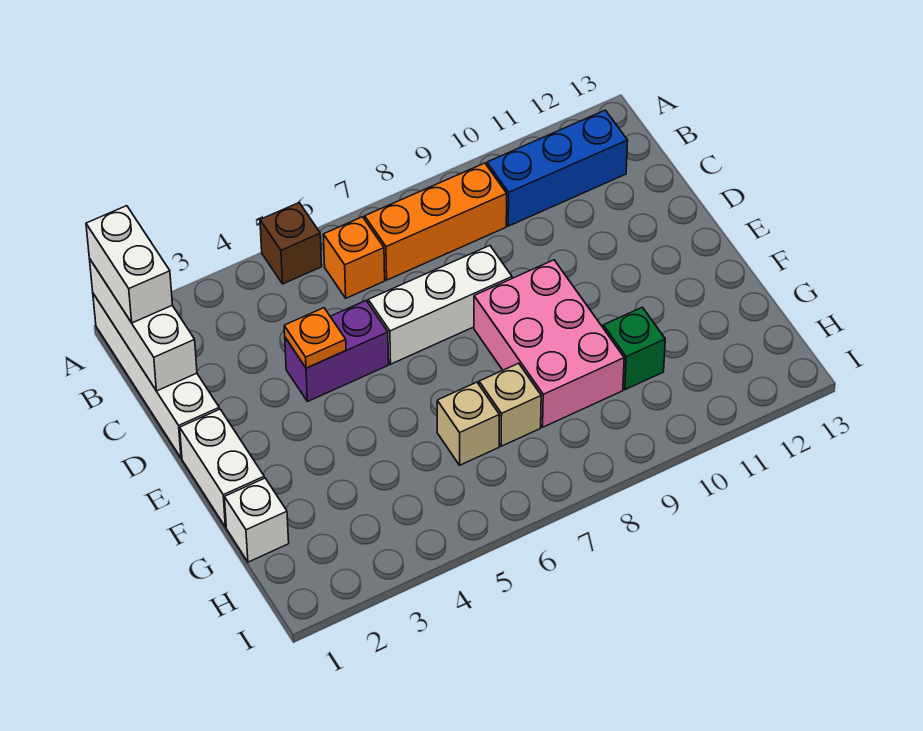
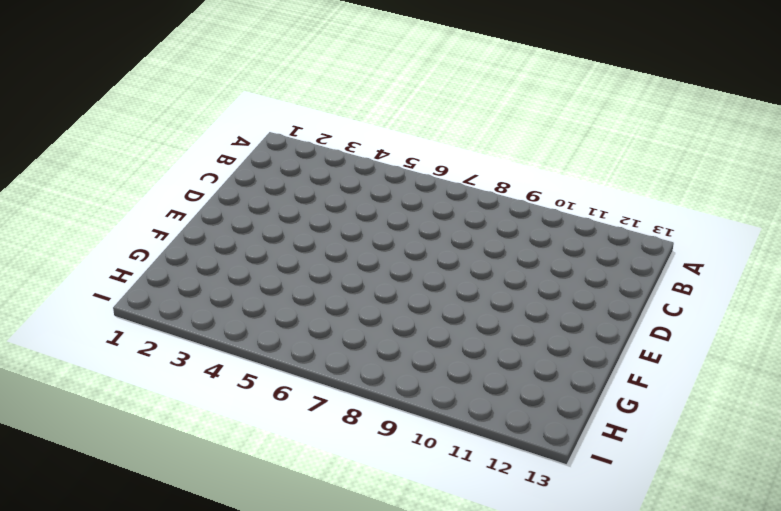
none -> white 1x4 brick [93,294,219,458]
none -> brown 1x1 brick [260,203,322,284]
none -> orange 1x1 brick [323,217,385,298]

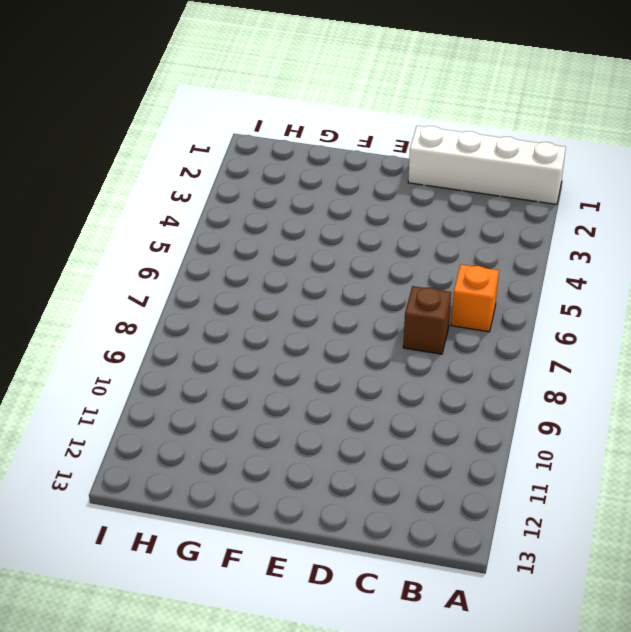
brown 1x1 brick [403,286,451,354] -> brown 1x1 brick moved to [260,203,322,284]
none -> orange 1x3 brick [365,163,507,280]
none -> blue 1x3 brick [487,110,628,226]
none -> purple 1x2 brick [285,301,389,402]

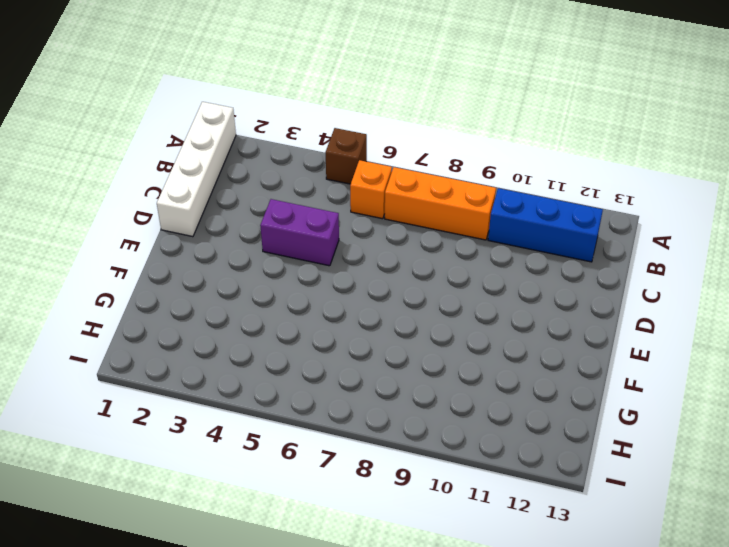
none -> white 1x3 brick [368,246,512,364]
none -> white 1x2 brick [180,409,264,527]
none -> pink 2x3 brick [474,260,624,427]

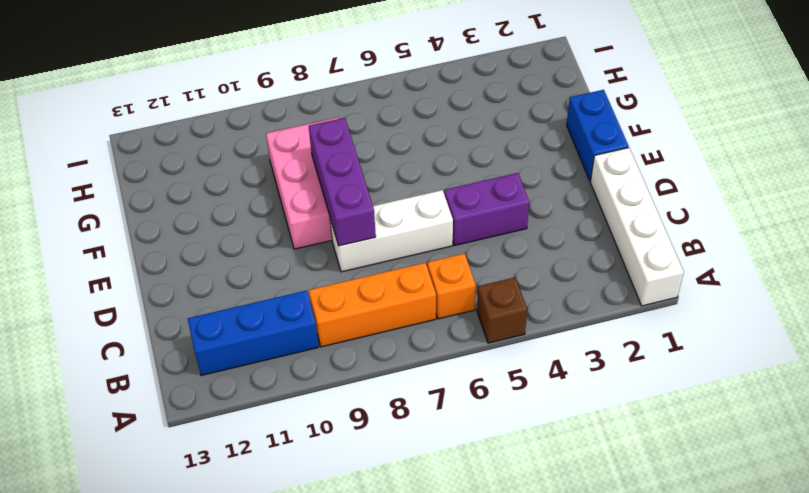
purple 1x3 brick [309,118,376,246] -> none
blue 1x2 brick [567,90,629,181] -> white 1x2 brick [180,409,264,527]
none -> white 1x1 brick [224,478,289,562]
none -> tan 1x1 brick [437,382,500,465]
none -> tan 1x1 brick [479,363,541,446]

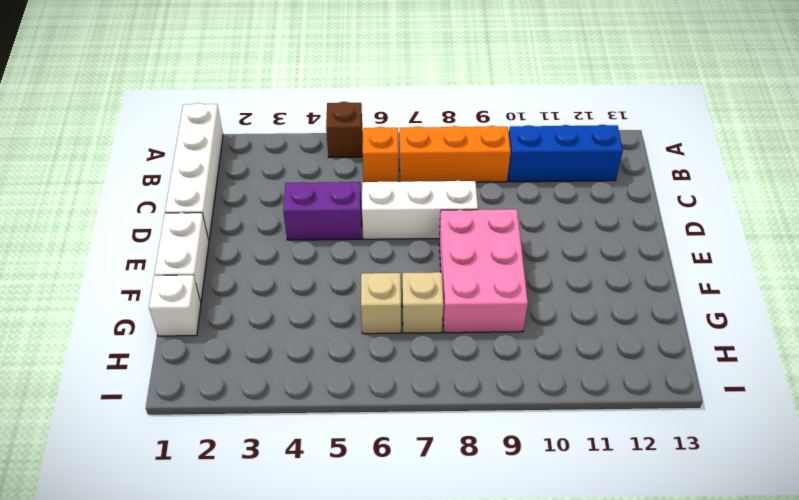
none -> green 1x1 brick [603,307,665,390]
none -> white 1x3 brick [90,260,197,391]
none -> orange 1x1 plate [284,308,346,368]

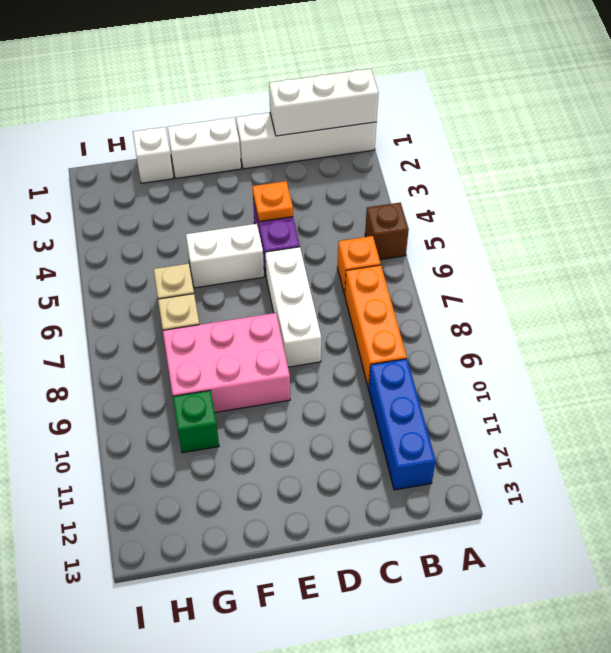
white 1x2 brick [186,224,264,288] -> white 1x2 brick moved to [86,206,172,323]

